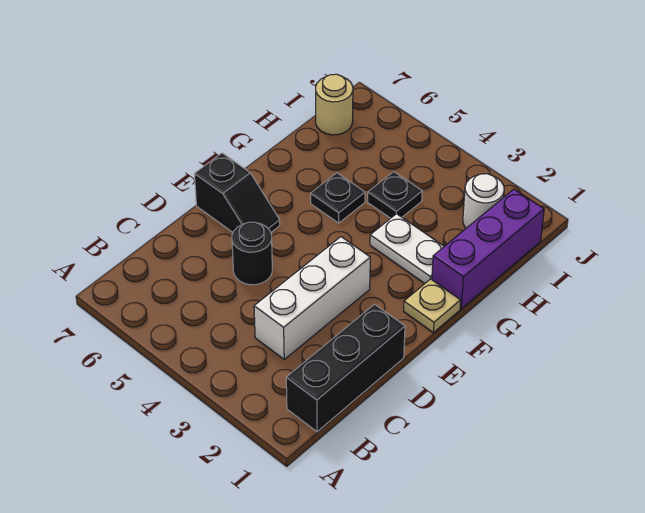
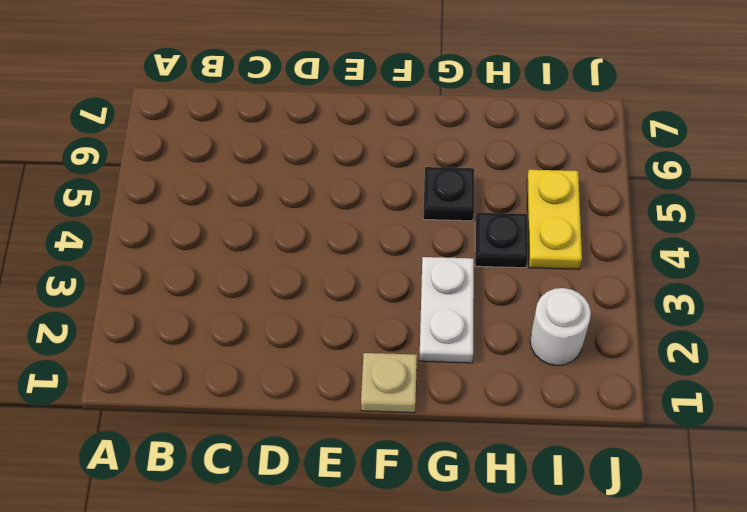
yellow 1x2 plate [527,170,582,269] -> none
none -> black 1x3 brick [286,304,405,432]
none -> white 1x3 brick [254,237,370,359]

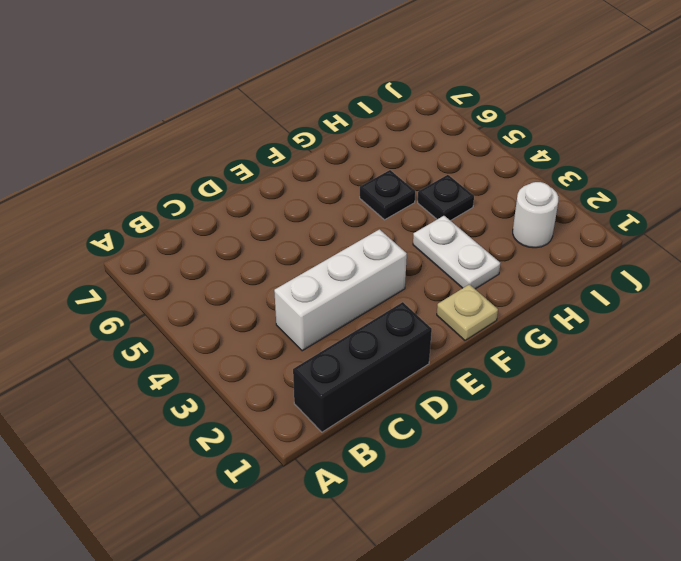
none -> black 1x1 round brick [232,222,272,285]
none -> black 1x2 slope [195,153,280,232]

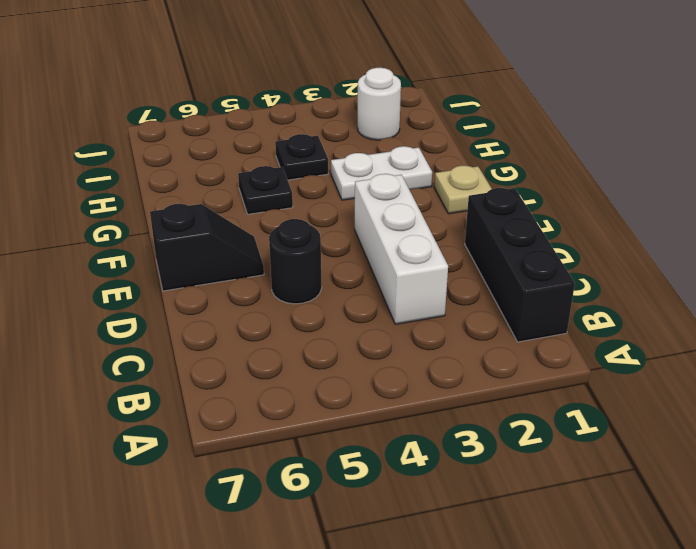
none -> purple 1x3 brick [432,189,544,309]
none -> tan 1x1 round brick [316,74,353,135]

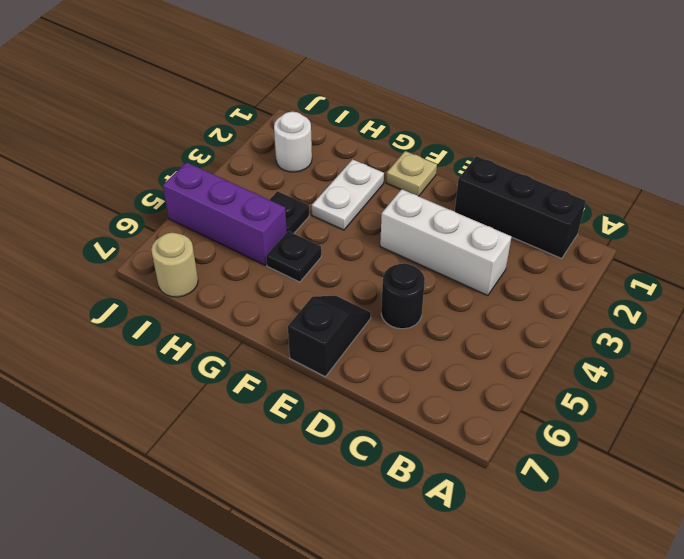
purple 1x3 brick [163,162,287,265] -> purple 1x3 brick moved to [432,189,544,309]

